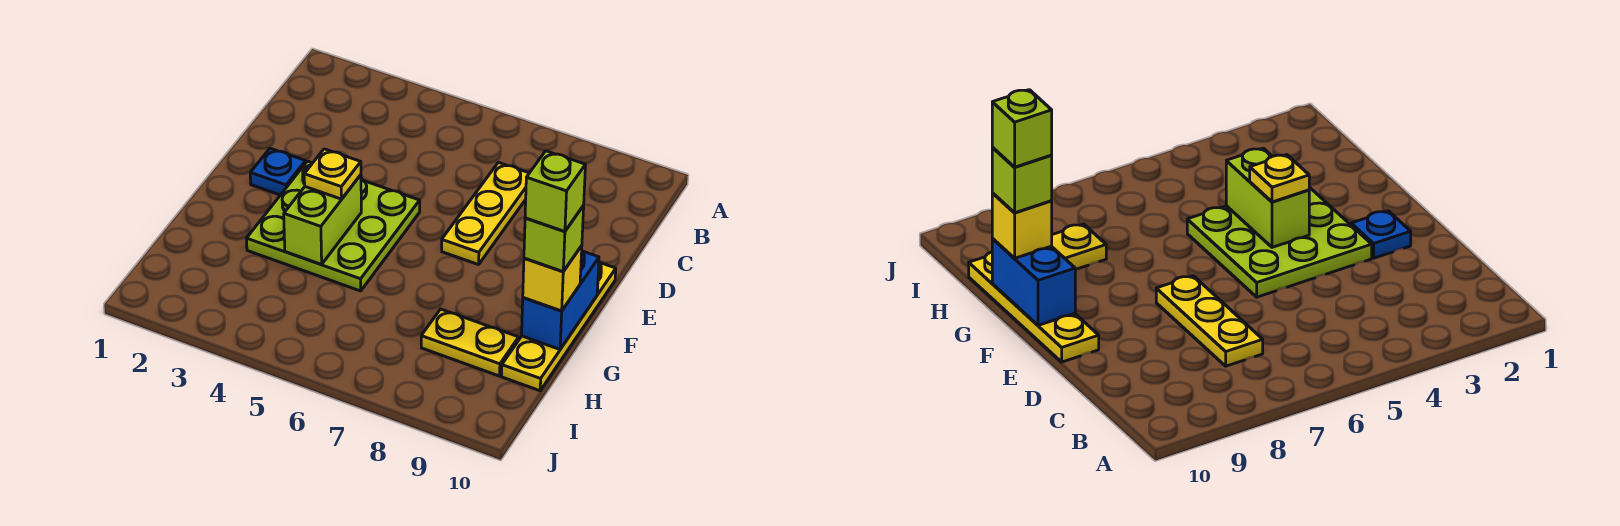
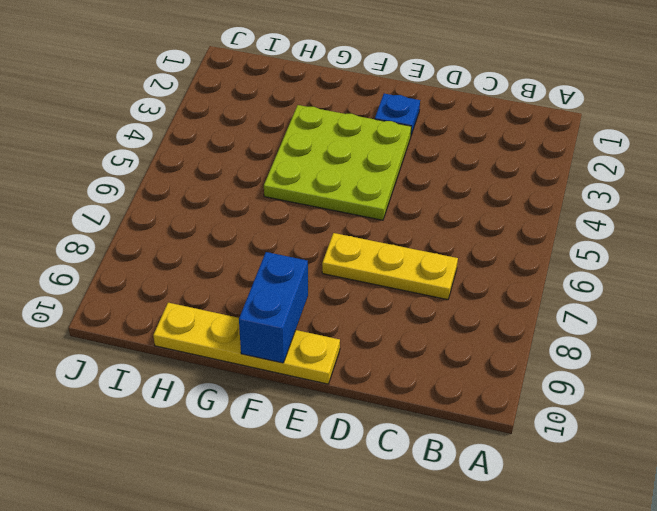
blue 1x2 brick [239,252,308,363] -> blue 1x2 brick turned to [522,251,599,349]
none -> yellow 1x2 plate [421,309,519,376]
none -> lime 1x2 brick [284,175,361,264]

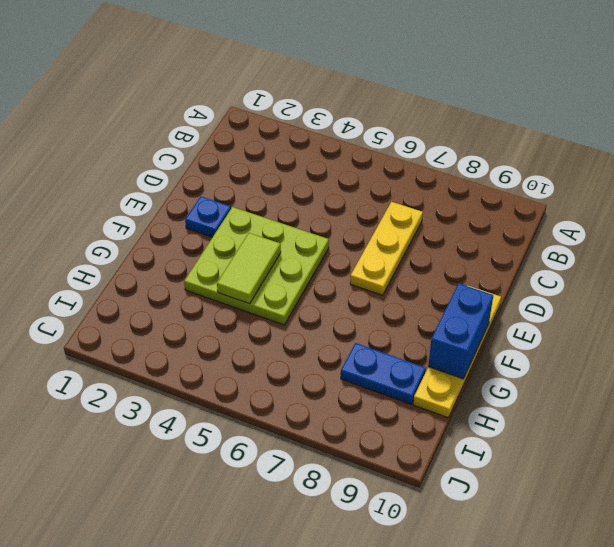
lime 1x2 tile [217,233,281,304] -> lime 1x2 brick [284,175,361,264]
blue 1x2 plate [341,343,426,404] -> yellow 1x2 plate [421,309,519,376]
none -> yellow 1x1 plate [304,149,361,199]
none -> yellow 1x1 brick [523,246,582,311]

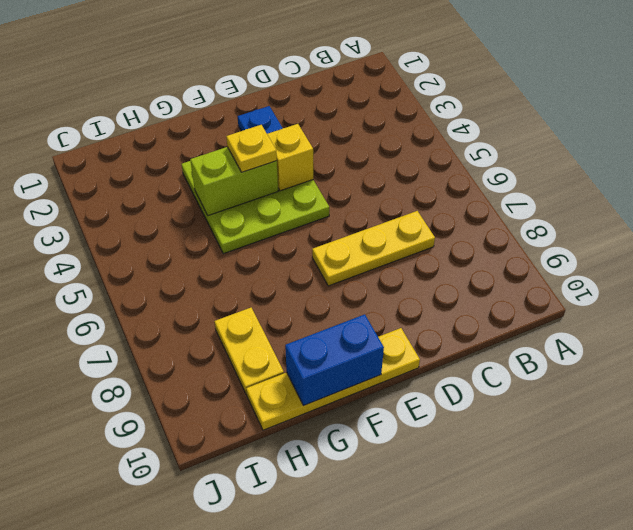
yellow 1x1 brick [267,124,313,191] -> yellow 1x1 brick moved to [523,246,582,311]
none -> lime 1x1 brick [524,206,584,271]
none -> lime 1x1 brick [525,151,585,231]

